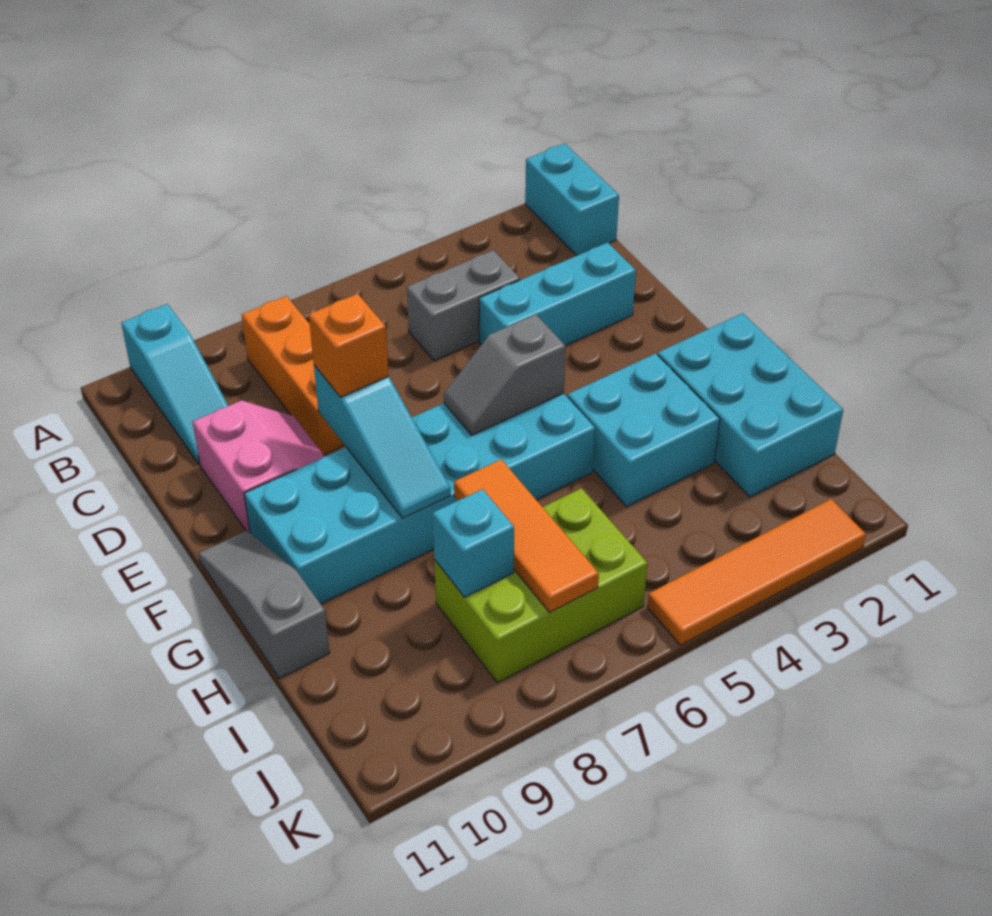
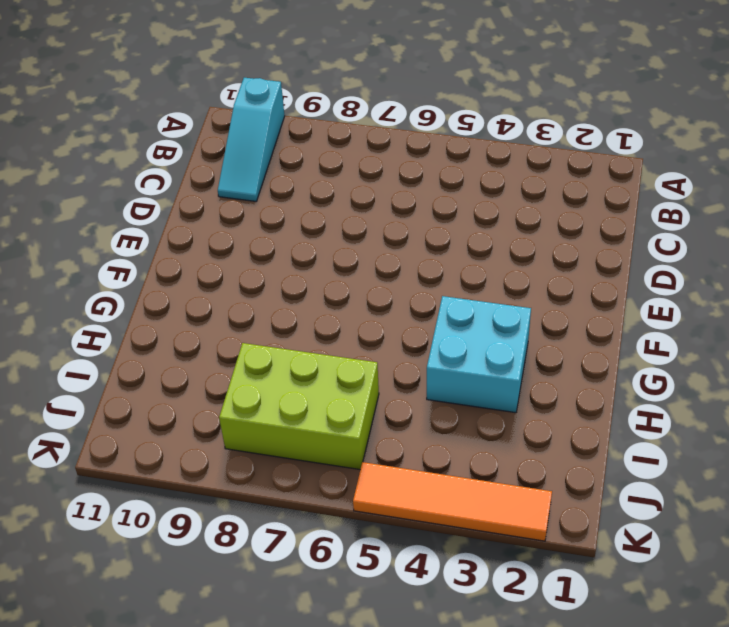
none -> cyan 1x2 brick [525,143,619,256]
none -> orange 1x3 brick [242,296,344,455]
none -> grey 1x2 brick [407,250,520,361]

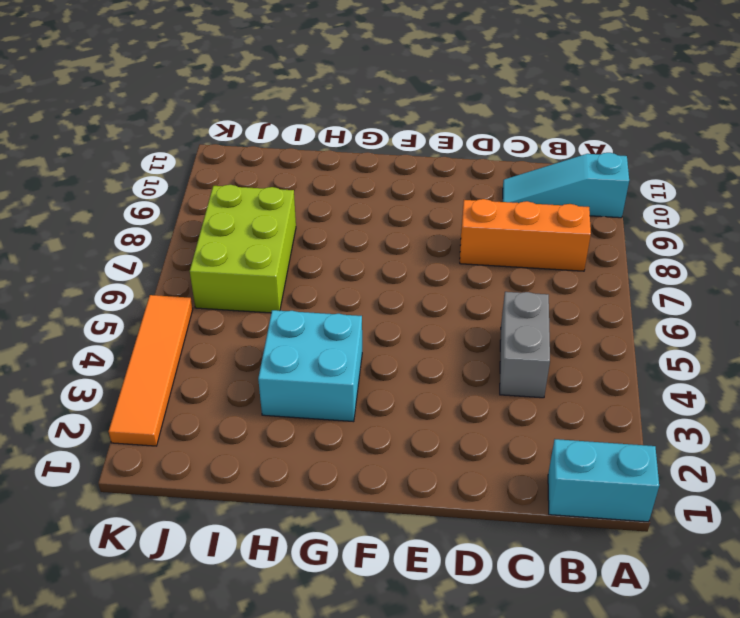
none -> cyan 1x3 brick [479,242,636,346]
none -> pink 2x2 slope [193,400,325,533]
none -> cyan 2x6 brick [244,393,595,604]

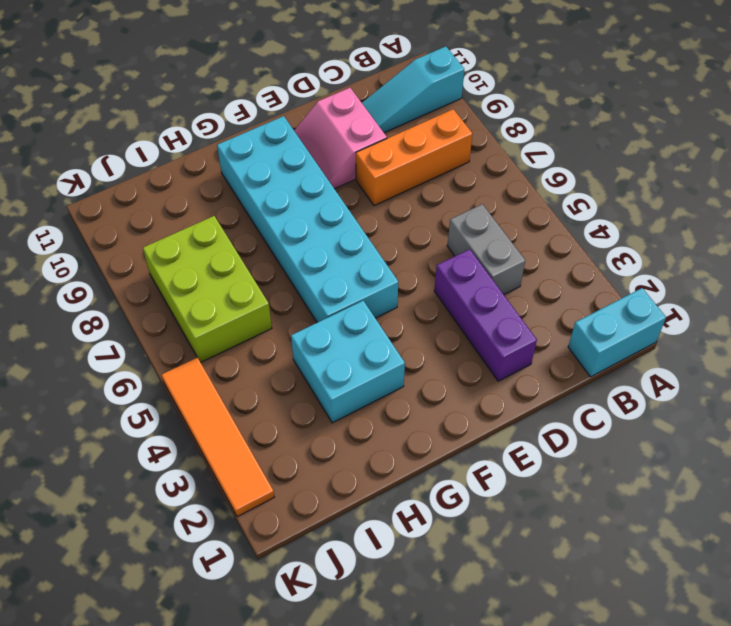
purple 1x3 brick [434,249,537,381] -> cyan 1x3 brick [479,242,636,346]
pink 2x2 slope [294,88,387,189] -> pink 2x2 slope turned to [193,400,325,533]
none -> grey 1x3 slope [198,531,330,678]
none -> cyan 2x3 brick [658,313,843,497]
none -> cyan 1x3 slope [314,365,450,518]

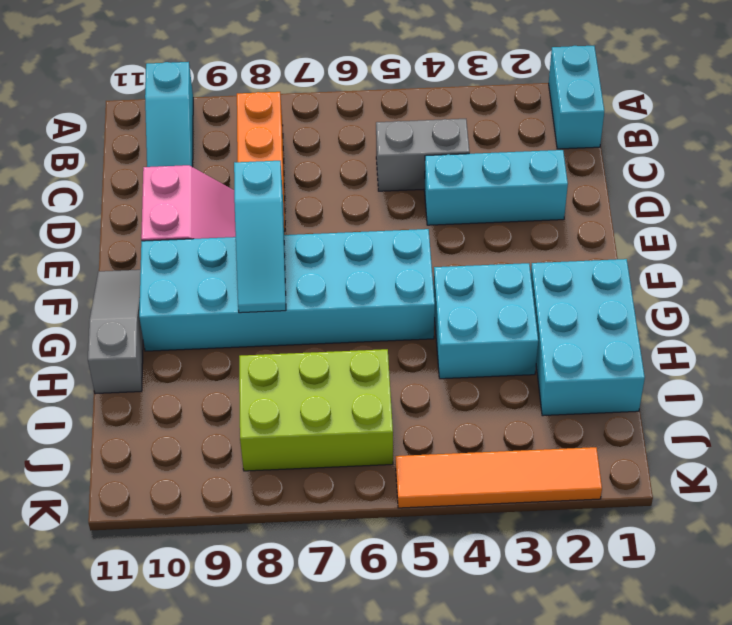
none -> grey 1x2 slope [443,314,566,435]
none -> orange 1x3 tile [454,459,599,612]
none -> cyan 1x1 brick [433,489,514,597]

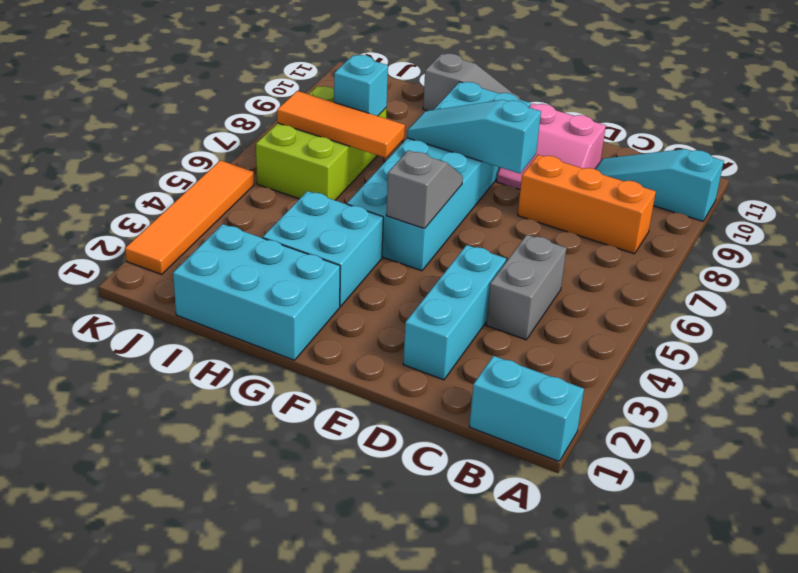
none -> orange 1x1 brick [309,294,389,397]

